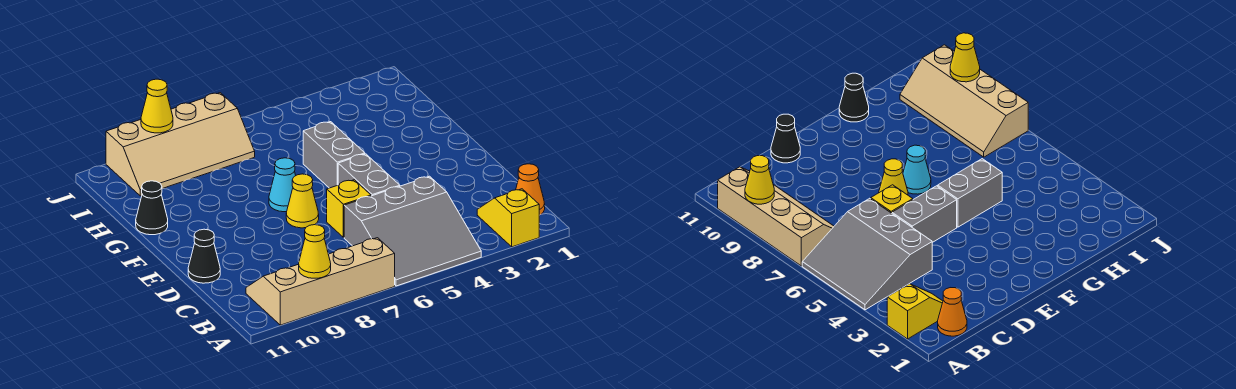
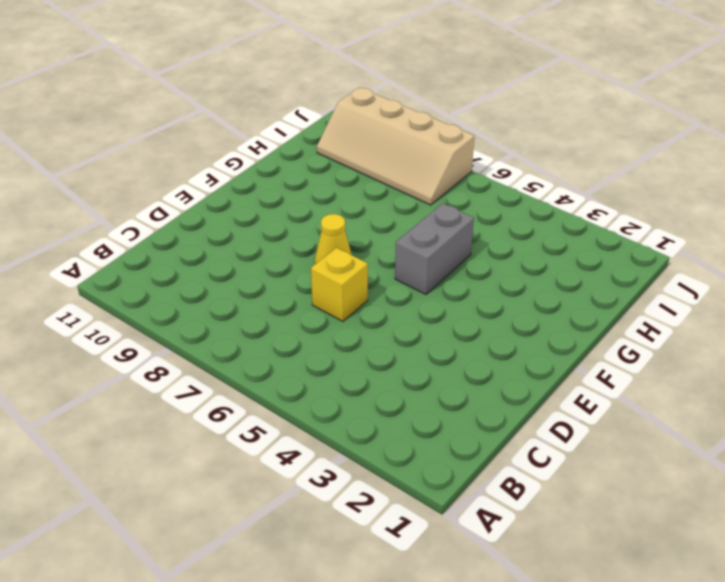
none -> yellow 1x2 slope [477,189,539,247]
none -> grey 3x3 slope [344,176,481,286]
none -> tan 2x4 slope [246,238,395,325]

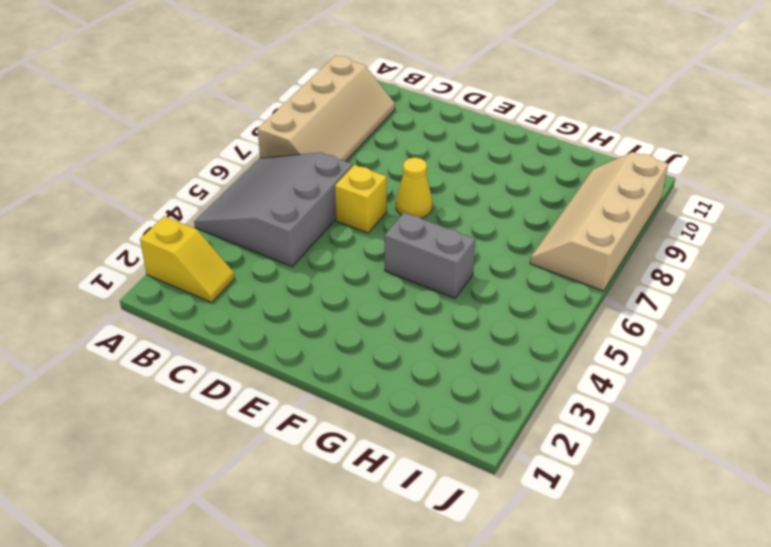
none -> orange 1x1 cone [516,164,545,215]
none -> grey 1x2 brick [338,154,400,196]
none -> black 1x1 cone [188,229,220,283]

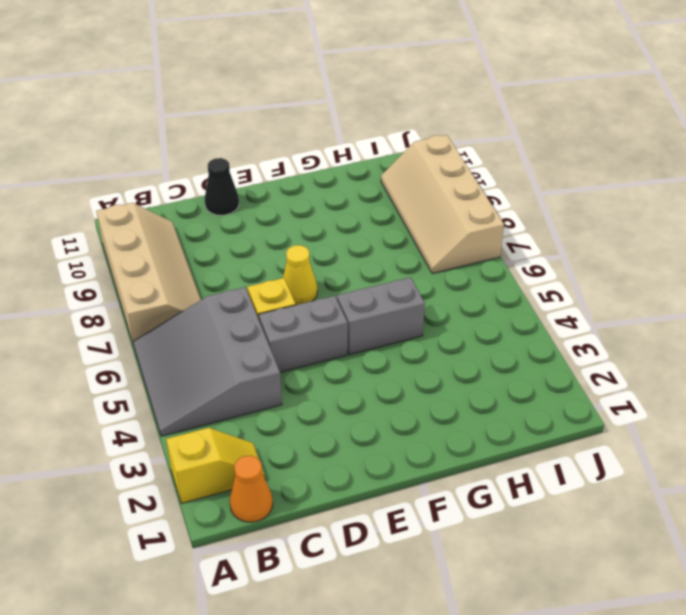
none -> cyan 1x1 cone [269,158,296,212]
none -> black 1x1 cone [136,181,168,235]
none -> yellow 1x1 cone [299,225,331,278]

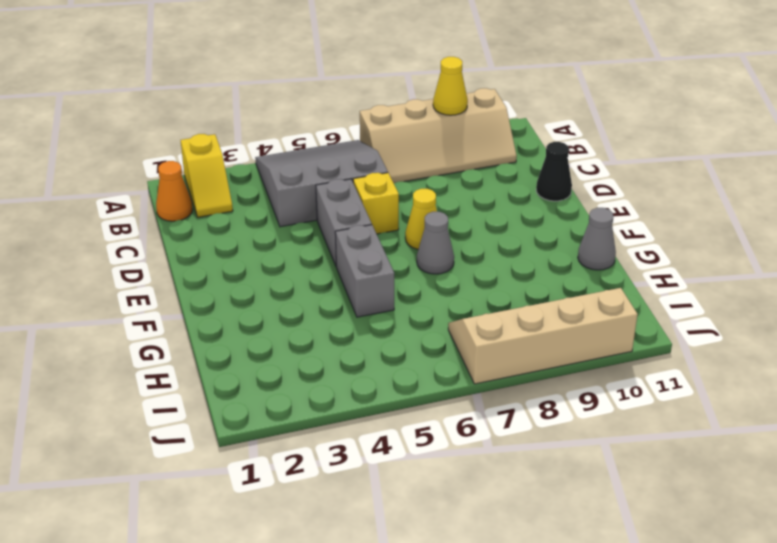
grey 1x1 cone [417,212,454,274] -> cyan 1x1 cone [269,158,296,212]
grey 1x1 cone [578,208,616,270] -> black 1x1 cone [136,181,168,235]
none -> yellow 1x1 cone [141,79,173,133]

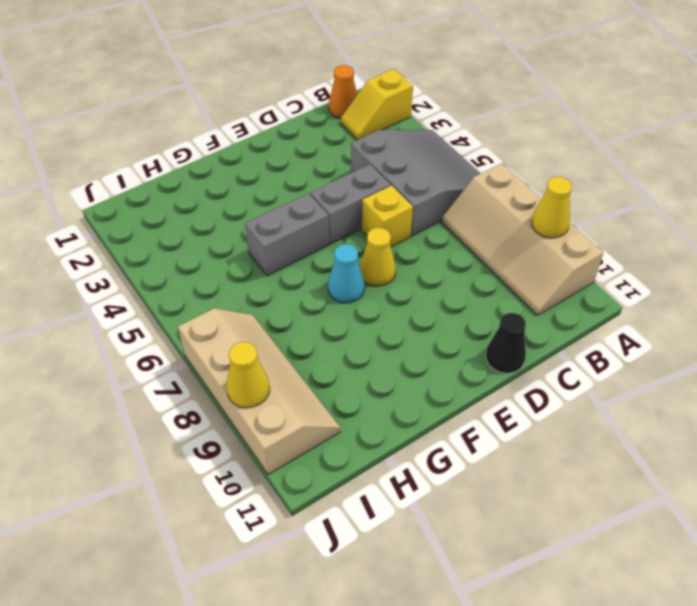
none -> black 1x1 cone [136,181,168,235]

